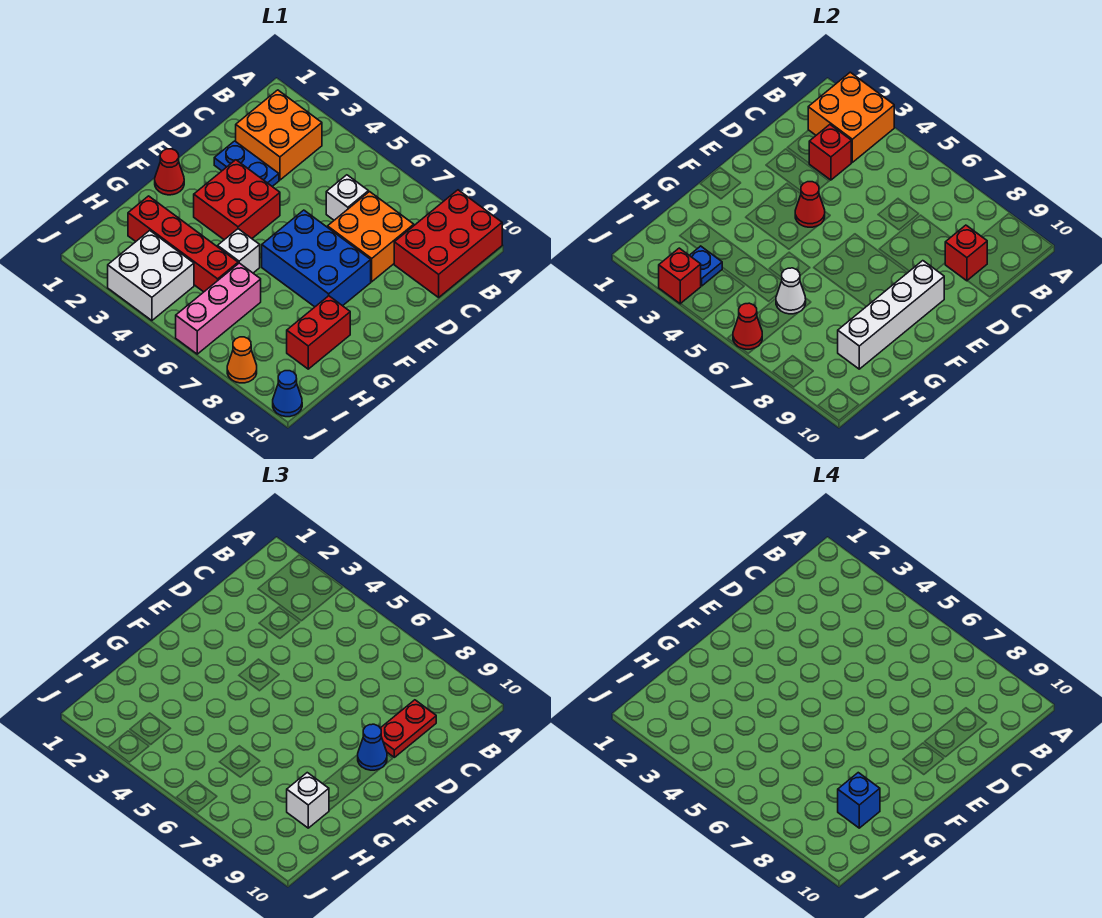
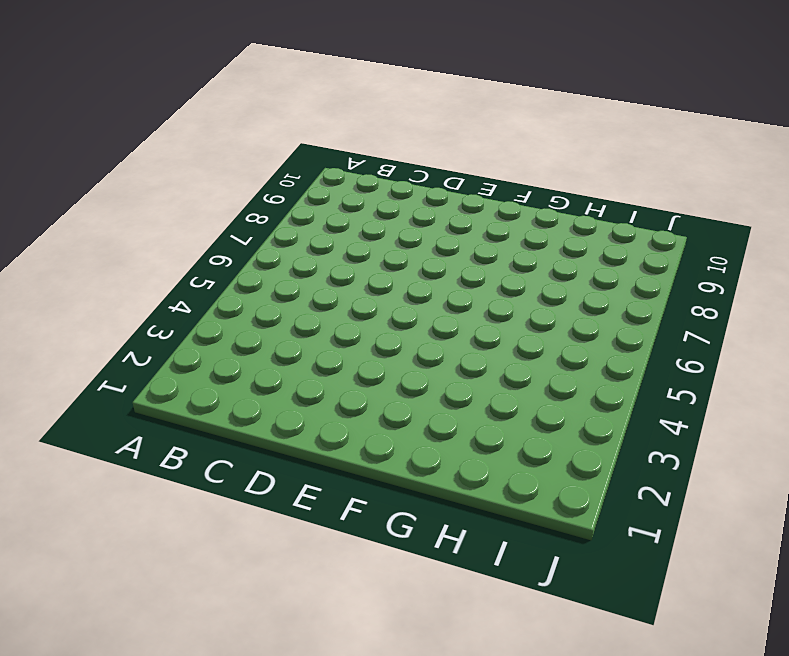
none -> red 2x3 brick [394,190,502,297]
none -> orange 2x2 brick [236,90,322,180]
none -> white 1x1 brick [326,175,368,220]

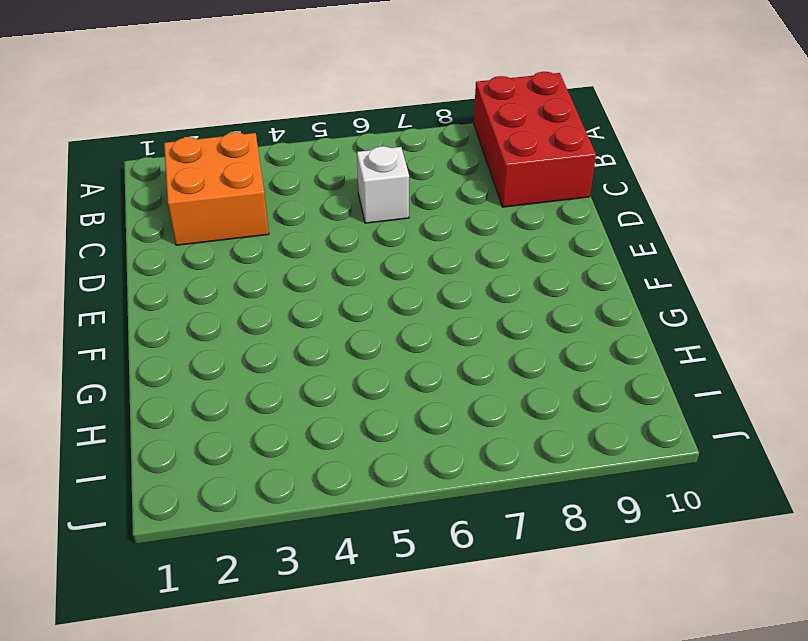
none -> orange 2x2 brick [328,192,414,282]
none -> blue 1x2 plate [214,141,279,187]
none -> red 2x2 brick [194,160,280,240]

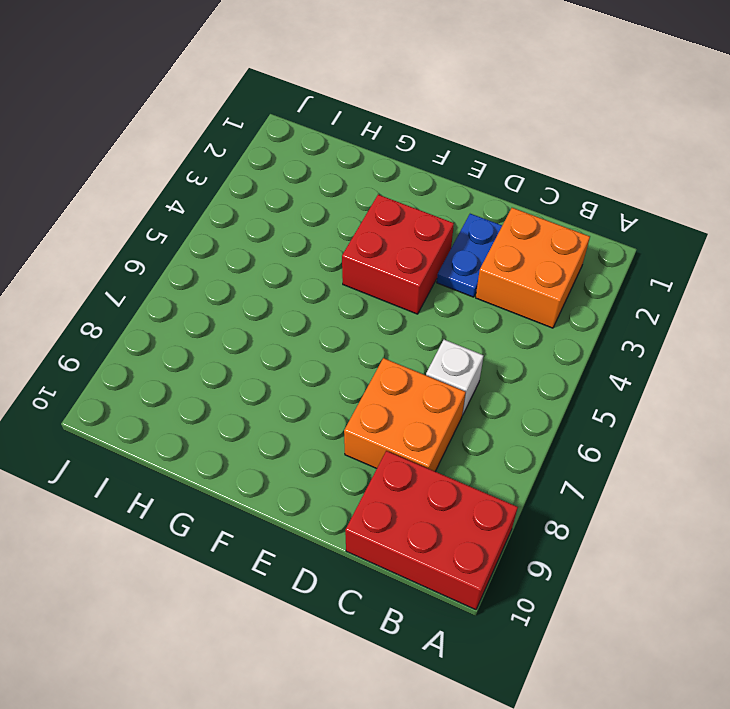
none -> blue 2x3 brick [262,210,371,307]
none -> red 1x1 cone [155,149,184,195]
none -> white 1x1 brick [218,229,260,273]

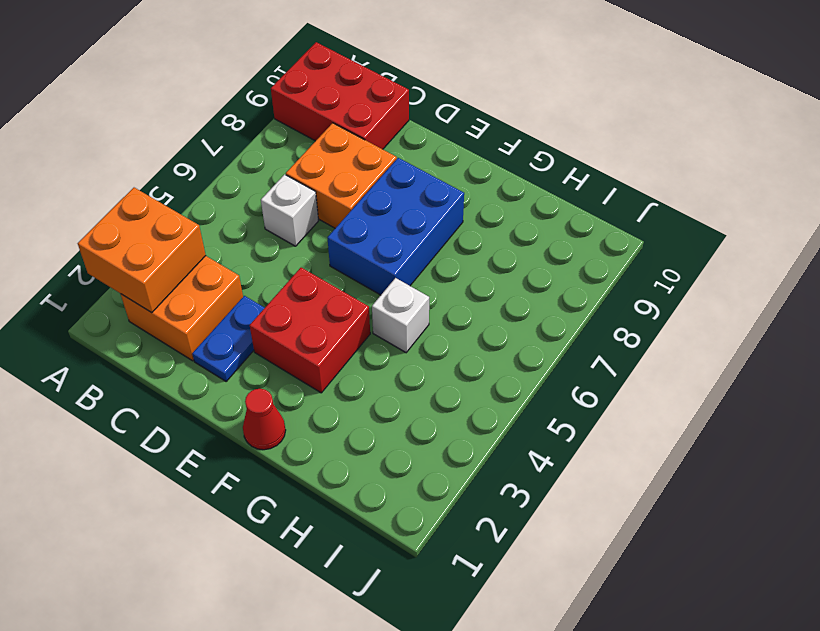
none -> red 1x2 brick [287,296,350,369]
none -> red 1x4 brick [128,196,238,292]
none -> pink 1x3 brick [176,263,261,354]

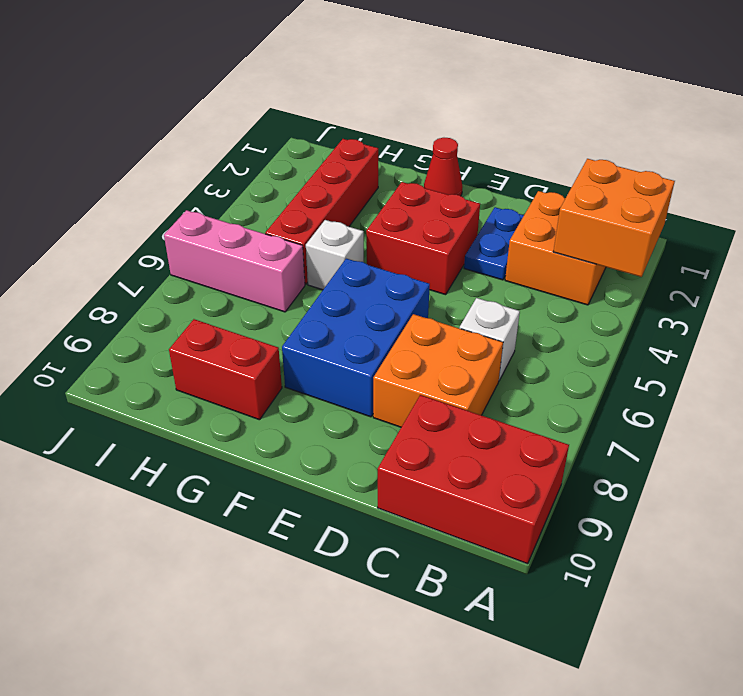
none -> white 2x2 brick [108,230,194,321]
none -> orange 1x1 cone [227,337,257,383]
none -> blue 1x1 cone [273,371,302,417]

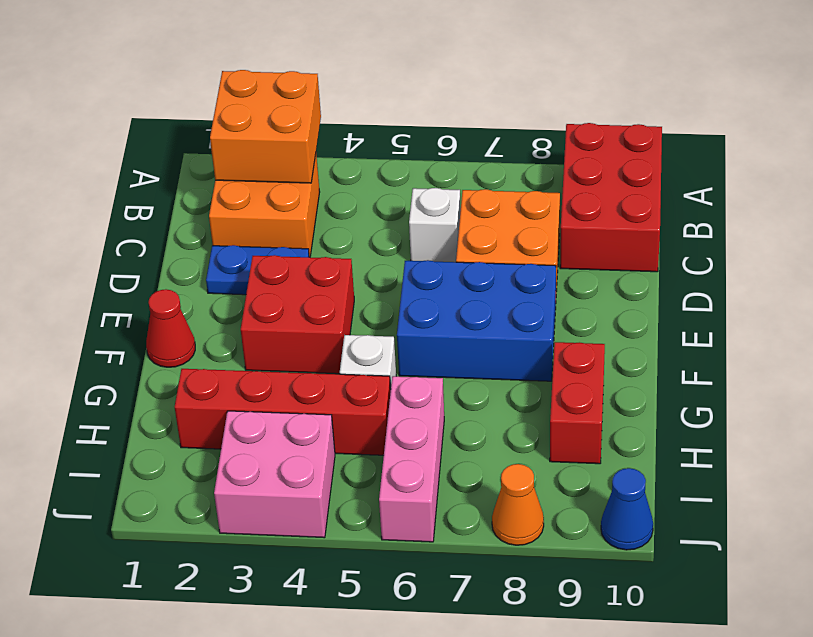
pink 2x2 brick [214,411,335,538] -> white 2x2 brick [108,230,194,321]
none -> red 1x1 brick [809,125,851,180]
none -> red 1x1 brick [945,225,987,281]
none -> red 1x1 cone [795,182,825,227]

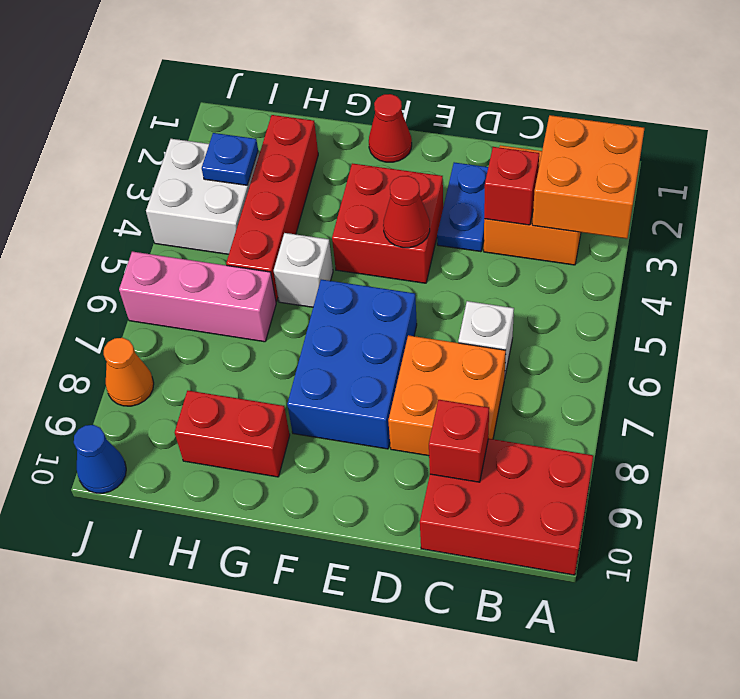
none -> white 1x4 brick [838,261,944,369]
none -> white 1x1 cone [776,268,806,314]
none -> red 1x1 brick [659,248,701,304]

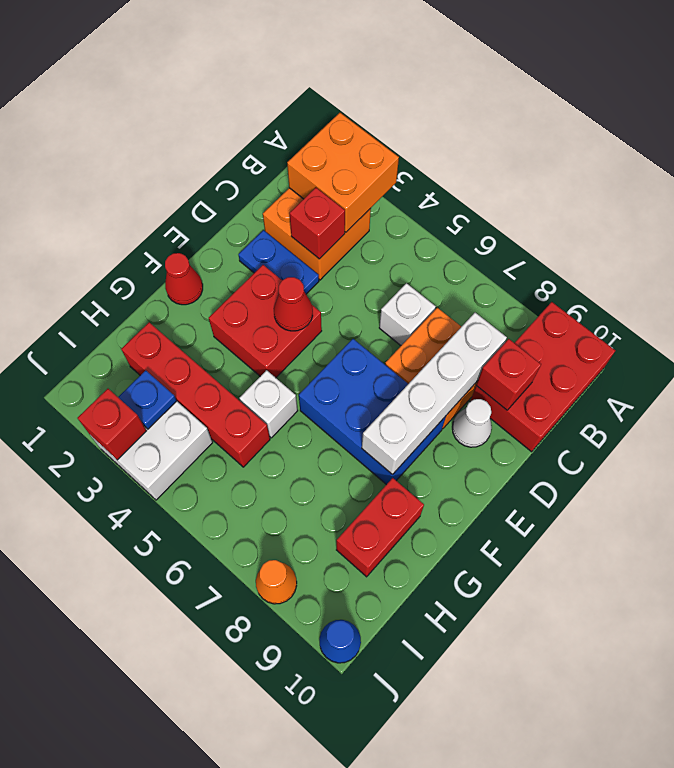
white 1x4 brick [362,313,507,475] -> white 1x4 brick moved to [838,261,944,369]
white 1x1 cone [452,399,492,447] -> white 1x1 cone moved to [776,268,806,314]
none -> pink 1x3 brick [176,263,261,354]
none -> red 1x1 cone [733,303,762,349]
none -> red 1x2 plate [381,700,436,757]

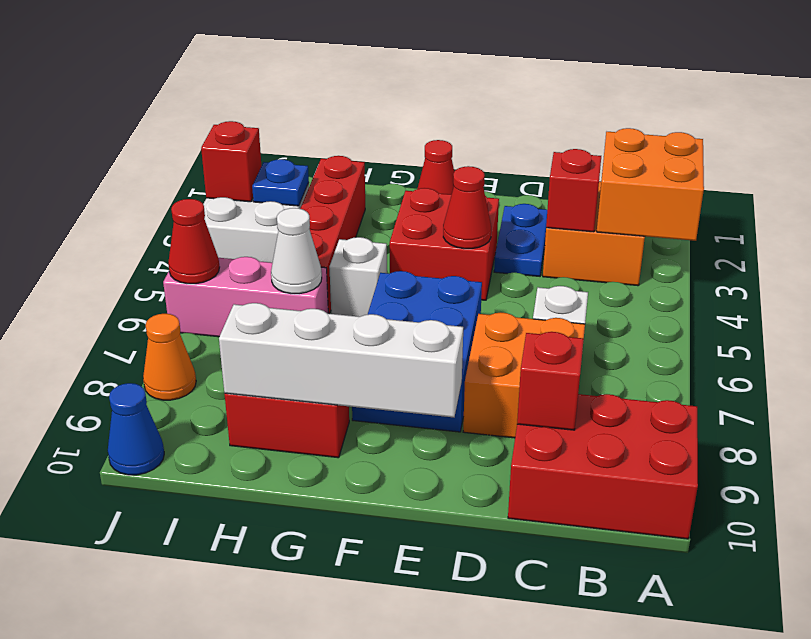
none -> red 1x2 plate [381,700,436,757]
none -> blue 1x1 cone [358,724,387,770]
none -> white 1x1 brick [287,773,329,828]

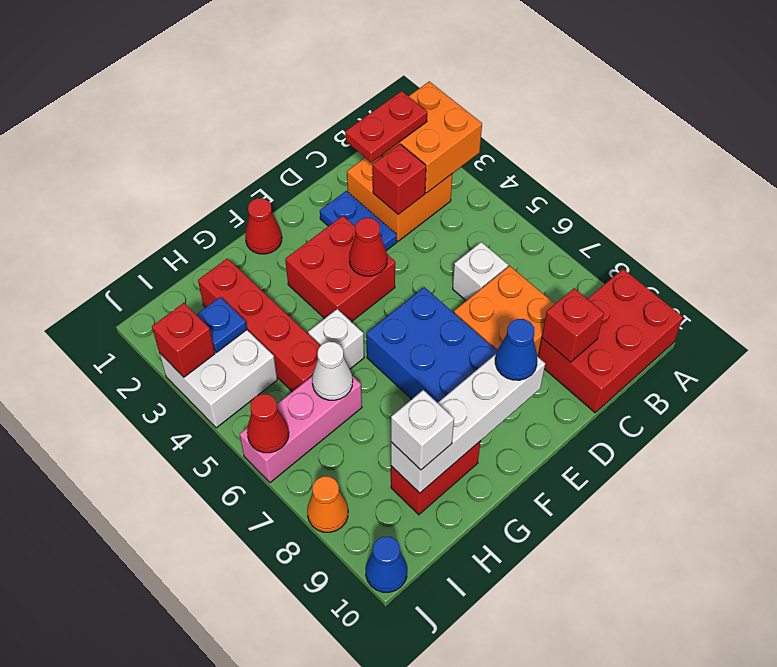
red 1x2 plate [345,91,427,162] -> red 1x2 plate moved to [381,700,436,757]
none -> blue 1x1 brick [838,773,880,828]

